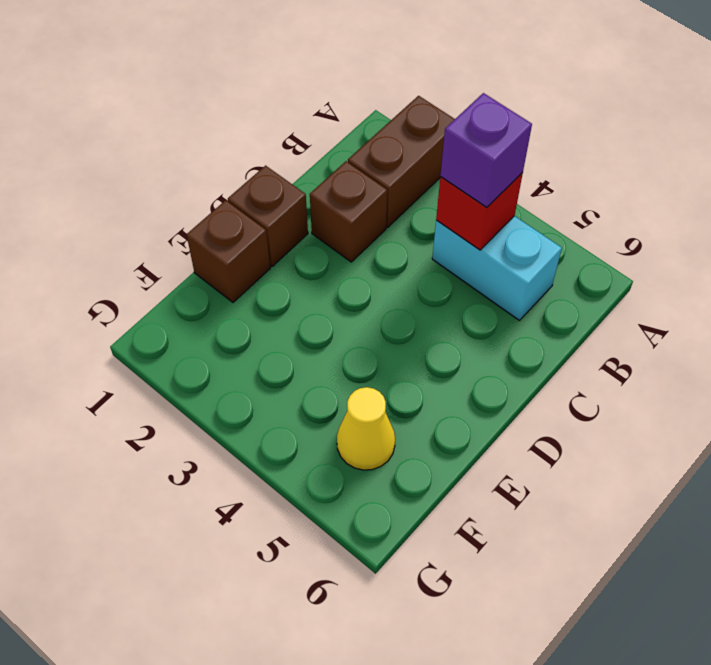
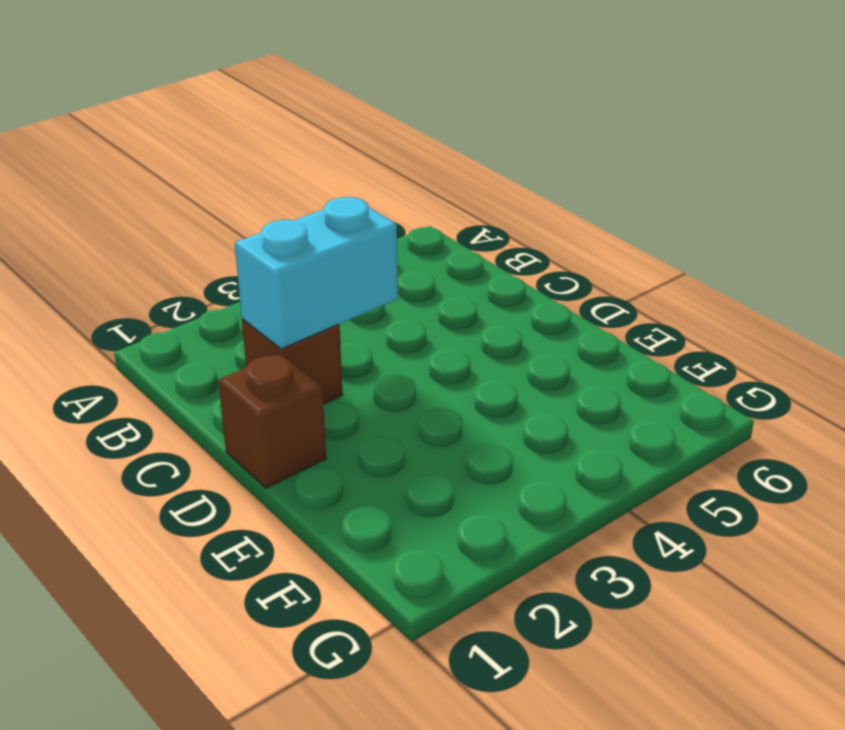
cyan 1x2 brick [235,197,398,349] -> cyan 1x2 brick moved to [432,216,562,321]
none -> brown 1x2 brick [348,96,455,227]
none -> brown 1x1 brick [187,200,270,302]

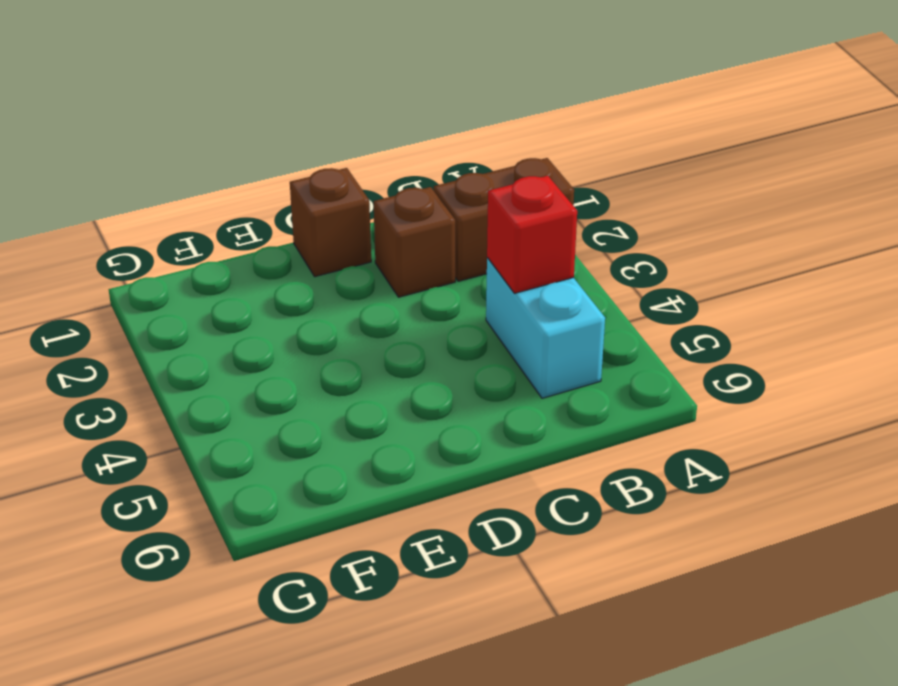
none -> brown 1x1 brick [187,200,270,302]
none -> yellow 1x1 cone [337,387,395,470]

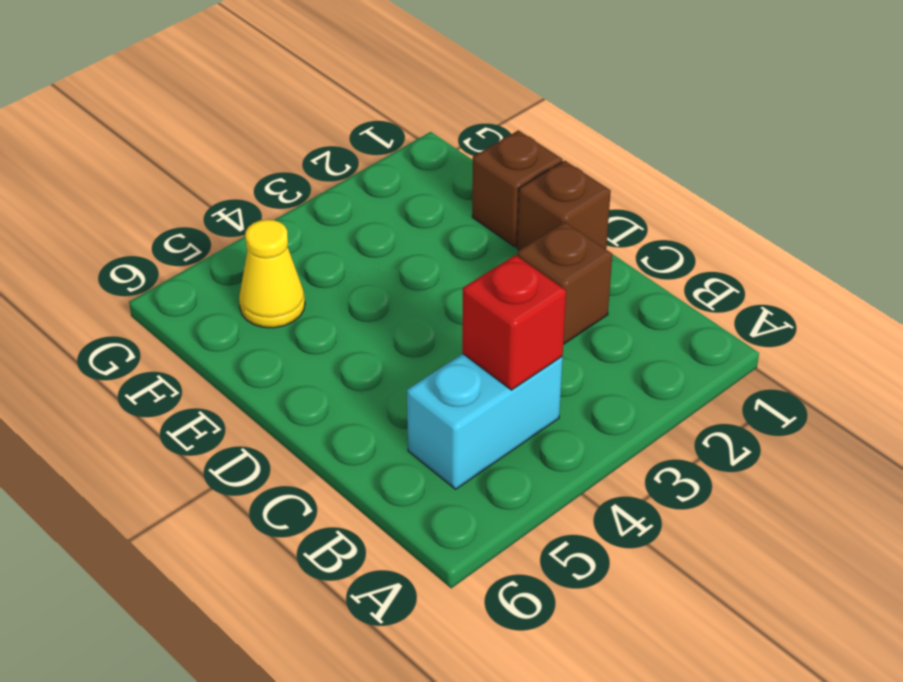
none -> brown 1x2 brick [348,96,455,227]
none -> purple 1x1 brick [440,93,532,207]

